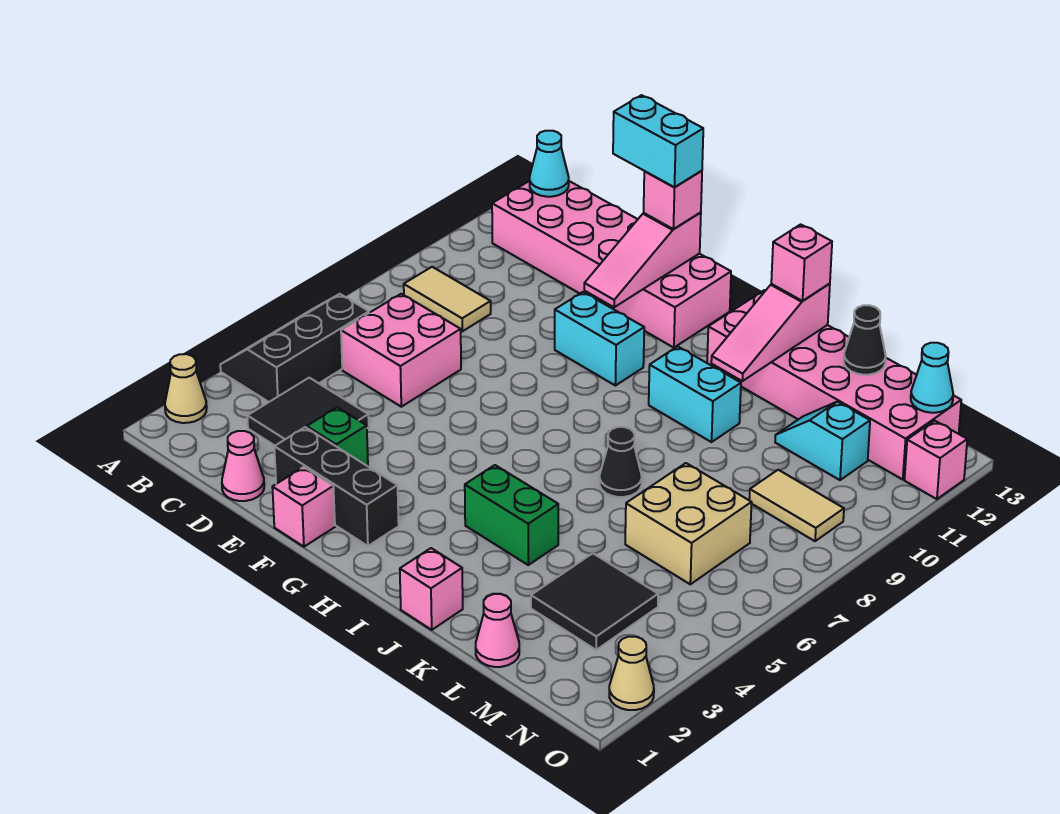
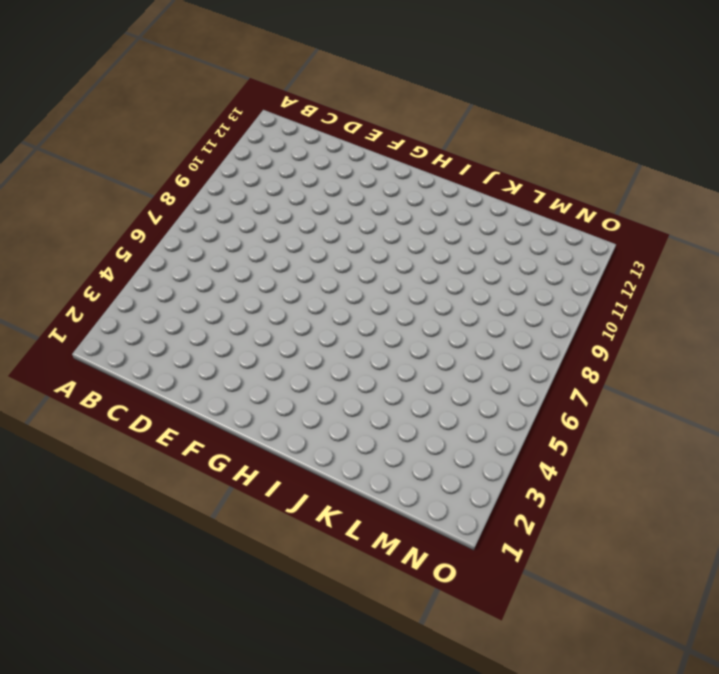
none -> tan 1x1 cone [165,354,207,423]
none -> black 2x3 slope [220,294,369,402]
none -> tan 1x2 tile [404,267,491,331]
none -> pink 2x6 brick [492,181,731,348]

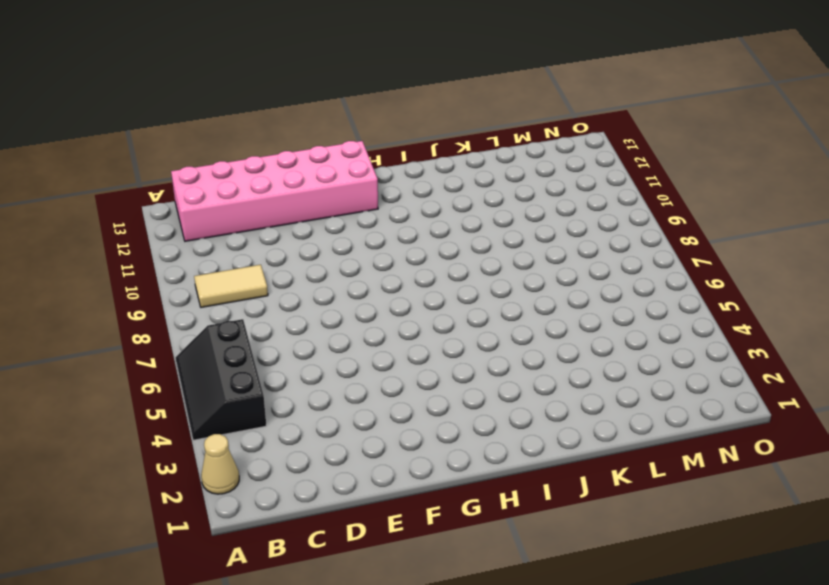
none -> black 2x2 tile [247,378,369,445]
none -> pink 2x2 brick [341,294,461,407]
none -> pink 1x1 cone [222,431,264,501]
none -> black 1x3 brick [274,427,399,546]

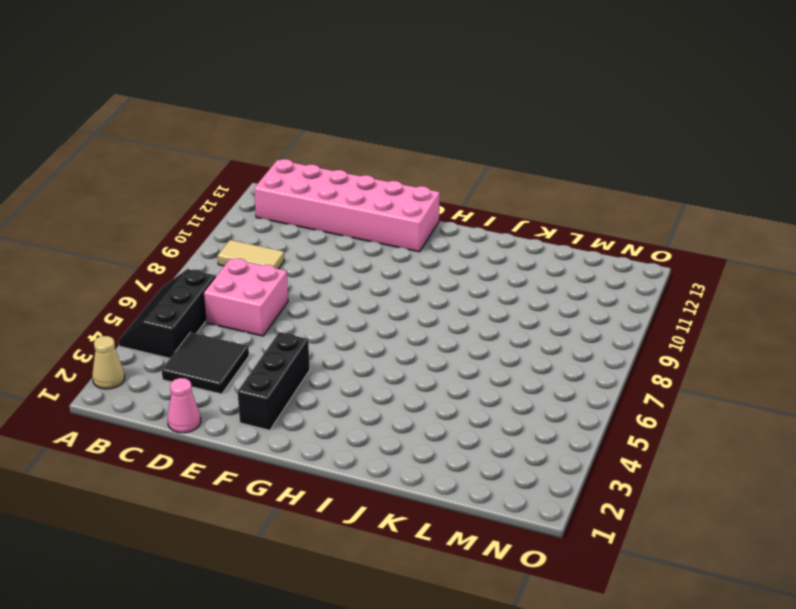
black 1x3 brick [238,332,310,430] -> black 1x3 brick turned to [274,427,399,546]
none -> green 1x1 brick [307,407,368,466]
none -> pink 1x1 brick [272,467,335,547]
none -> cyan 1x2 brick [555,292,644,386]
none -> green 1x2 brick [465,465,558,565]

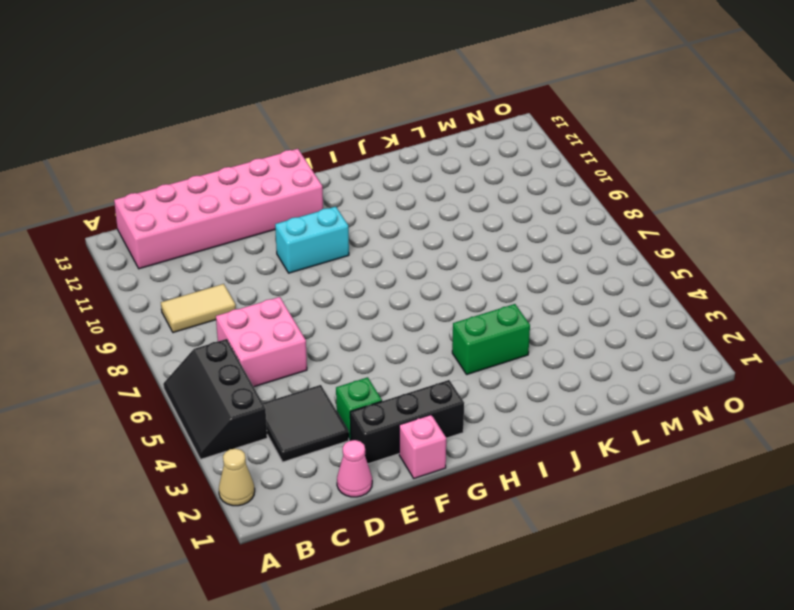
none -> cyan 1x2 brick [649,346,741,442]
none -> pink 2x6 brick [707,290,961,479]
none -> pink 1x1 brick [400,548,463,630]
none -> black 1x1 cone [600,427,642,497]

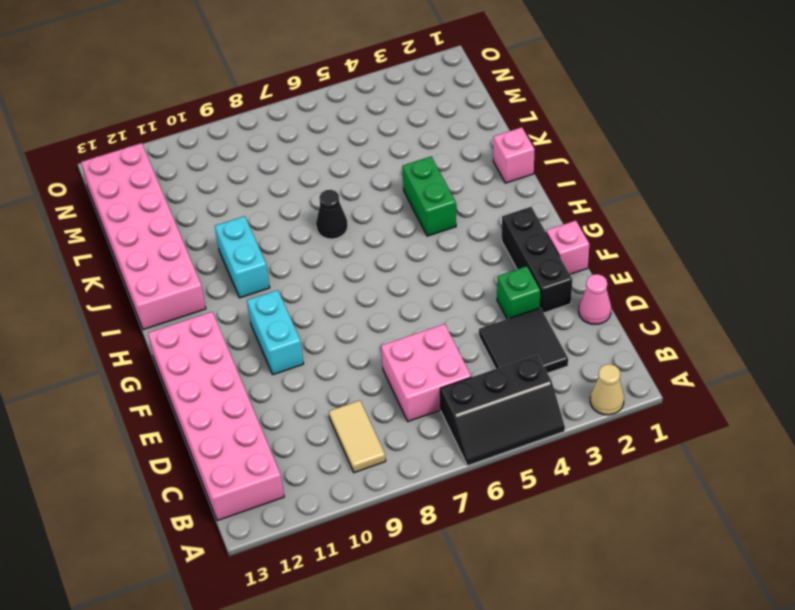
none -> pink 1x1 cone [476,594,519,667]
none -> black 2x2 tile [531,553,658,650]
none -> tan 2x2 brick [625,463,752,584]
none -> cyan 1x2 slope [775,402,870,480]

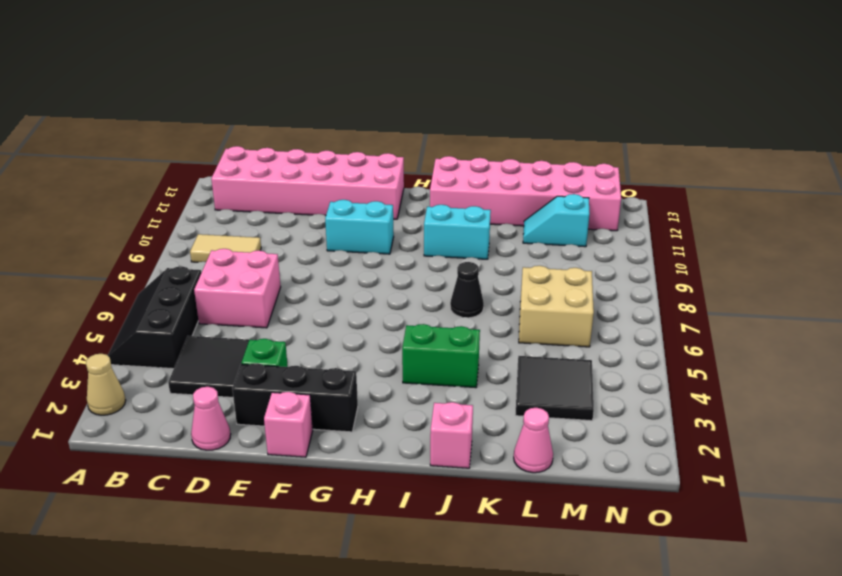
none -> tan 1x2 tile [749,470,844,541]
none -> tan 1x1 cone [609,637,654,710]
none -> pink 1x1 brick [904,421,967,499]
none -> cyan 1x1 cone [530,131,569,197]

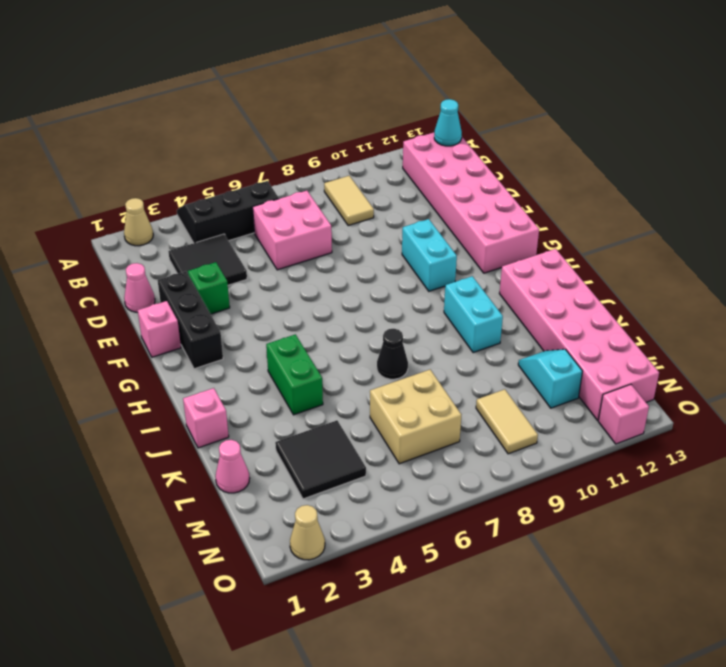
none -> pink 1x3 slope [584,213,701,307]
none -> pink 1x3 slope [711,284,830,381]
none -> black 1x1 cone [844,305,886,375]
none -> cyan 1x1 cone [911,343,953,413]

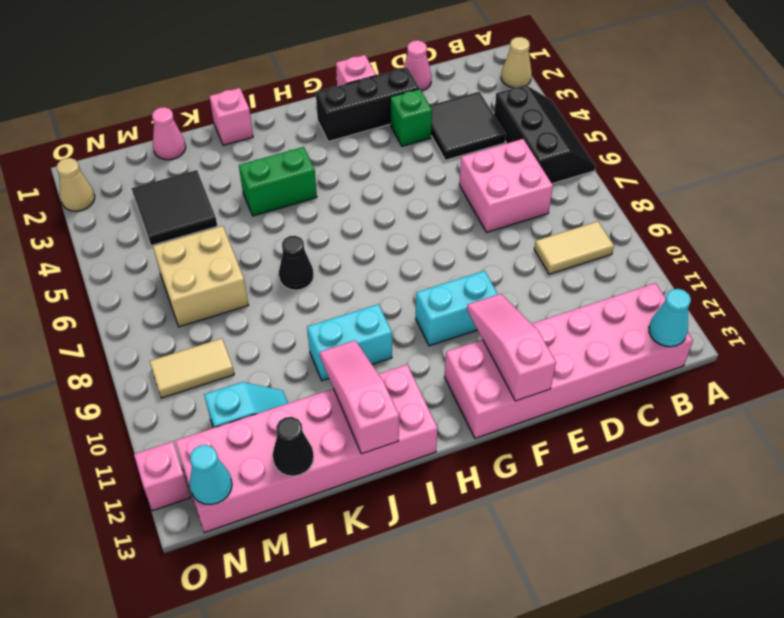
none -> pink 1x1 brick [644,171,702,229]
none -> pink 1x1 brick [771,224,832,301]
none -> cyan 1x2 brick [613,95,703,187]

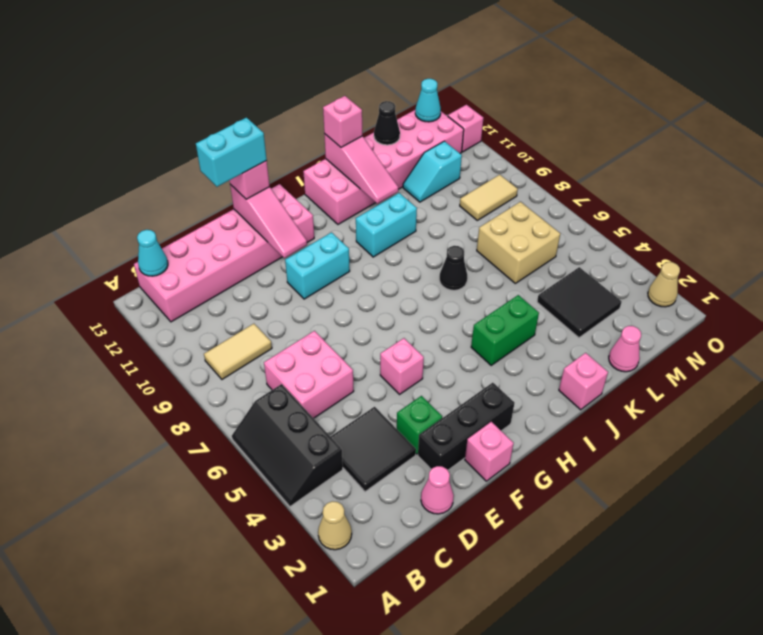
pink 1x1 brick [380,338,424,394] -> none

